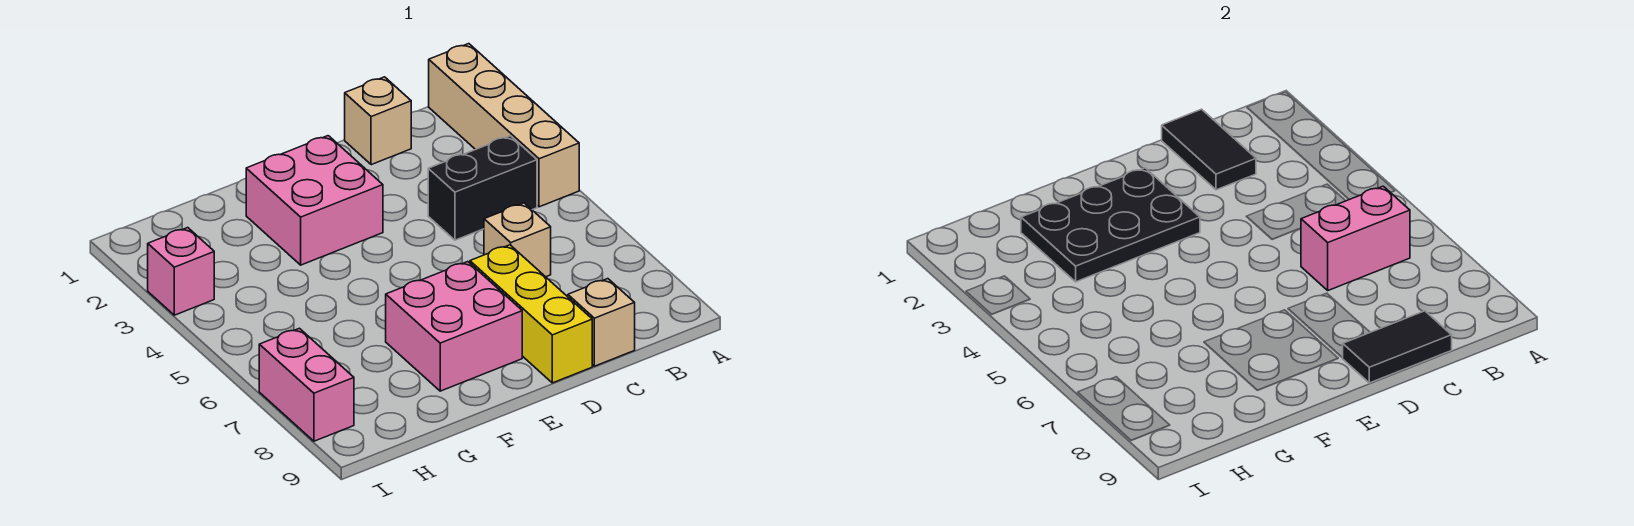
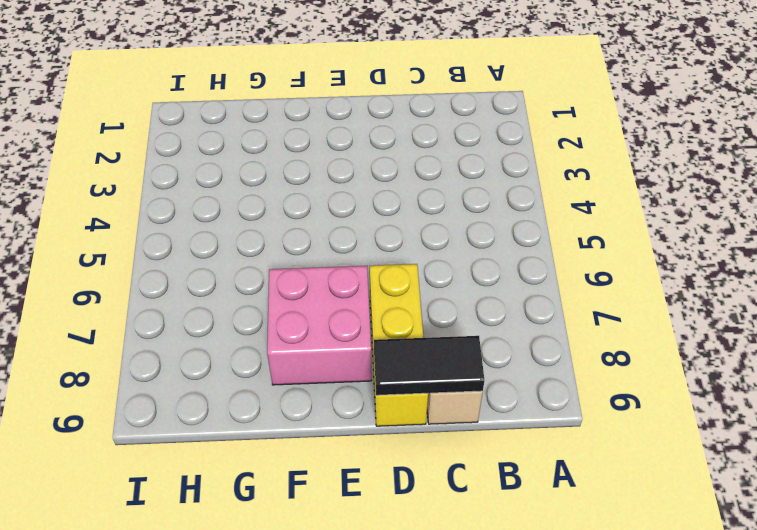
none -> tan 1x4 brick [429,44,579,207]
none -> black 1x2 brick [428,136,537,240]
none -> tan 1x1 brick [345,77,411,165]

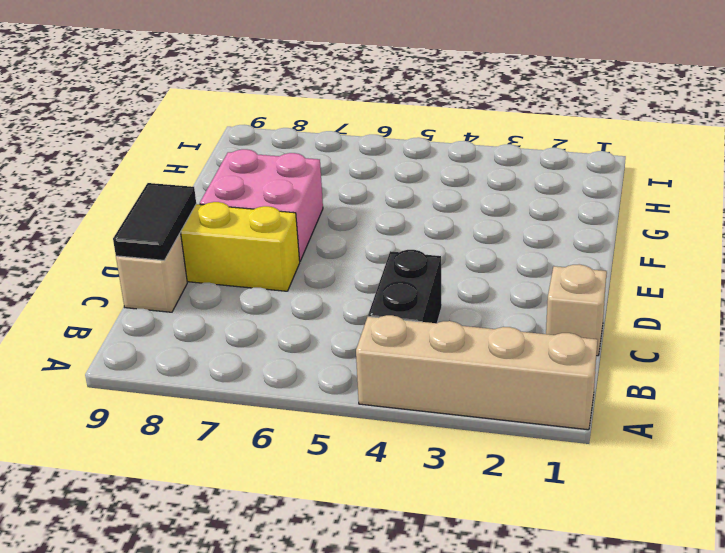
none -> tan 1x1 brick [484,203,551,277]
none -> pink 2x2 brick [246,136,383,265]
none -> pink 1x1 brick [148,228,214,315]

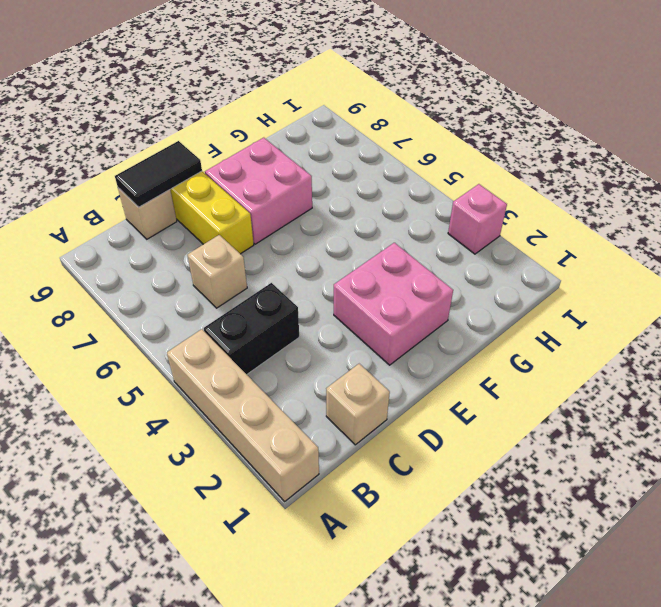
none -> pink 1x2 brick [259,328,354,441]
none -> pink 1x2 brick [1301,186,1410,290]
none -> black 1x2 tile [1162,109,1256,190]

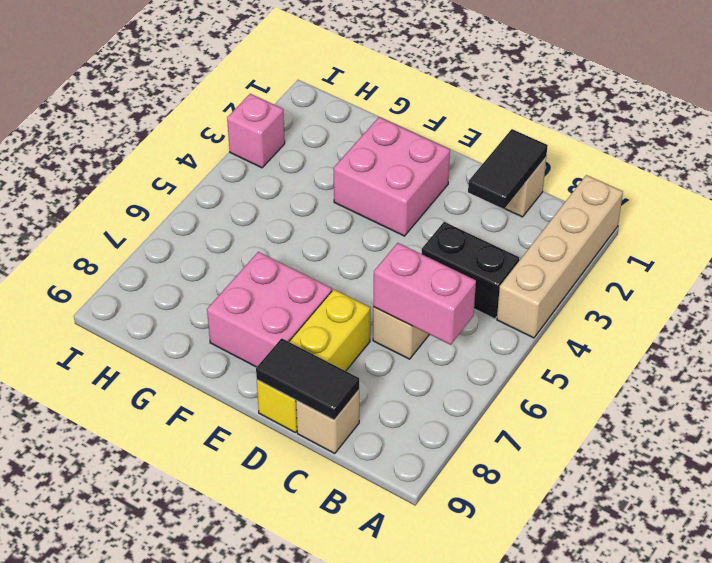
none -> pink 1x2 brick [259,328,354,441]
none -> black 2x3 plate [1021,168,1200,282]

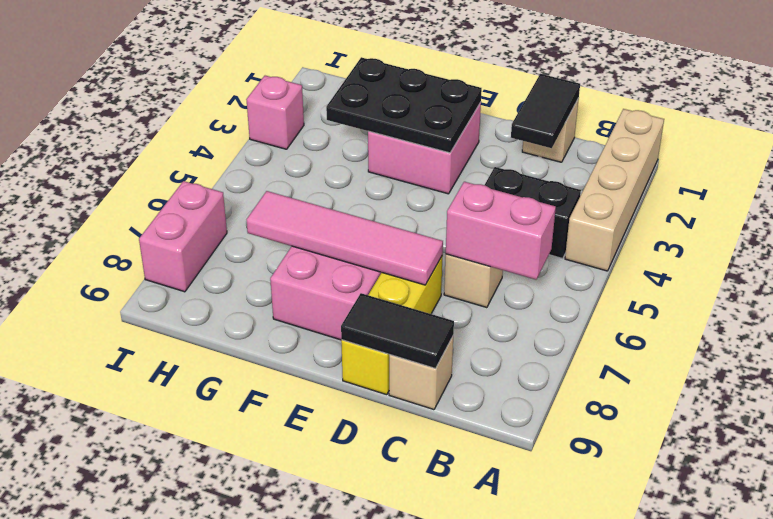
pink 1x4 tile [247,191,443,285] -> none

